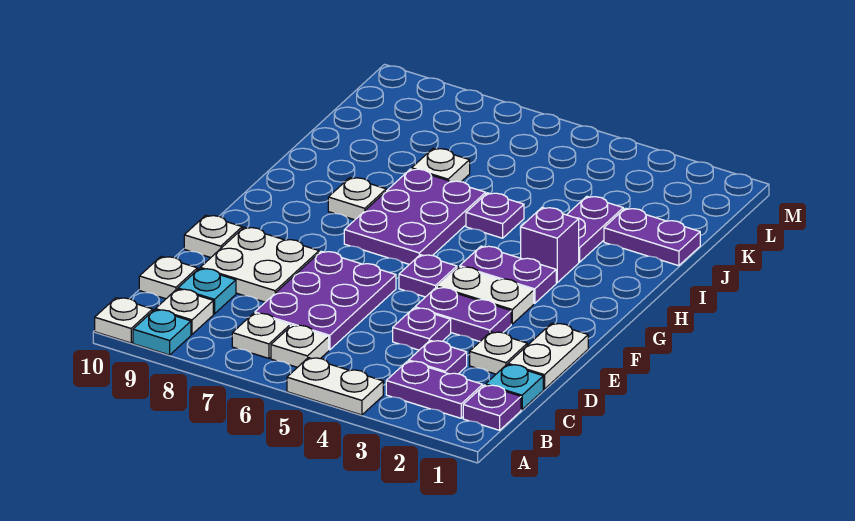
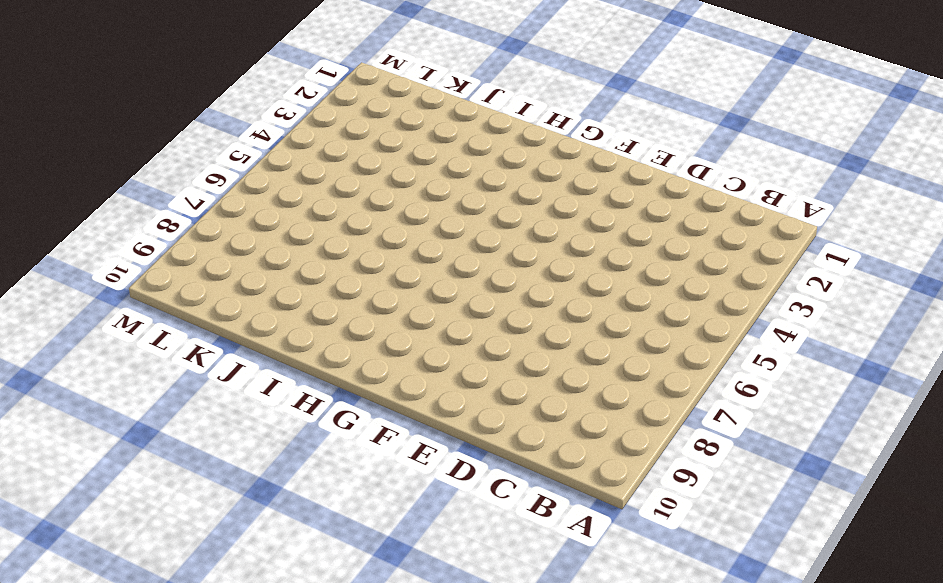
none -> white 1x2 plate [287,358,383,415]
none -> cyan 1x1 plate [133,310,191,355]
none -> white 1x1 plate [95,298,153,343]

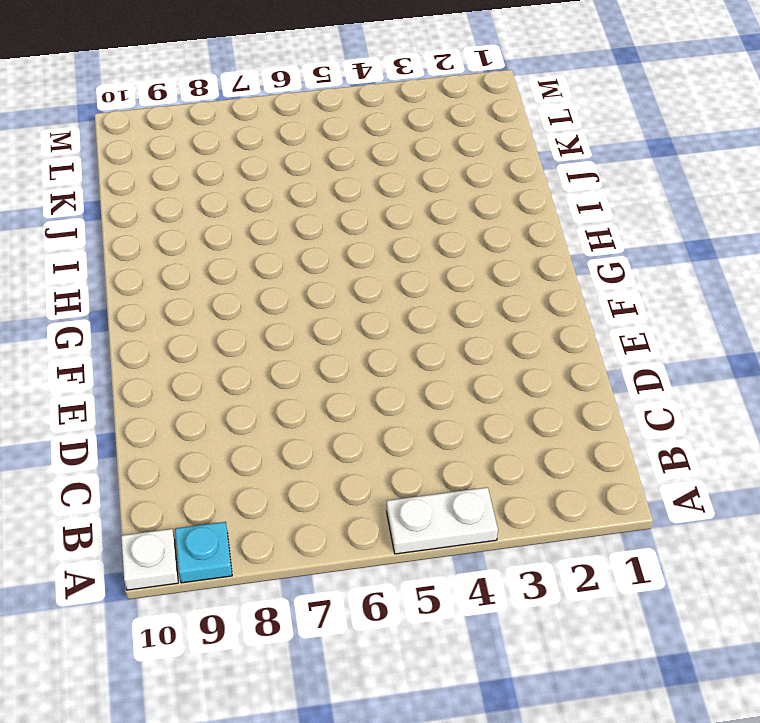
none -> purple 1x1 plate [463,385,521,430]
none -> purple 1x2 plate [386,361,483,418]
none -> white 1x1 plate [271,325,329,367]

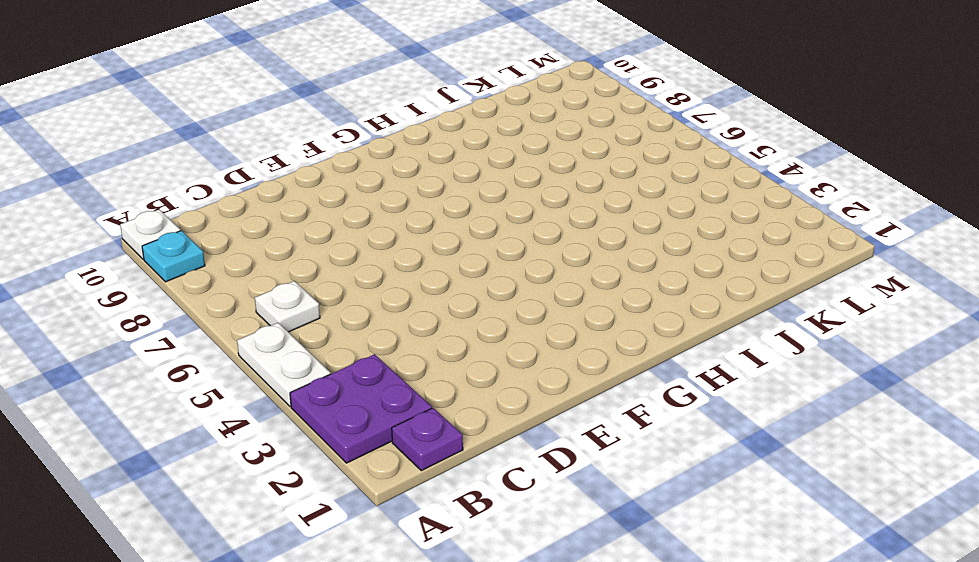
purple 2x2 plate [290,354,432,463] -> purple 1x2 plate [386,361,483,418]
none -> white 1x1 plate [232,313,290,358]
none -> white 1x1 plate [156,289,213,334]
none -> cyan 1x1 plate [486,365,543,410]

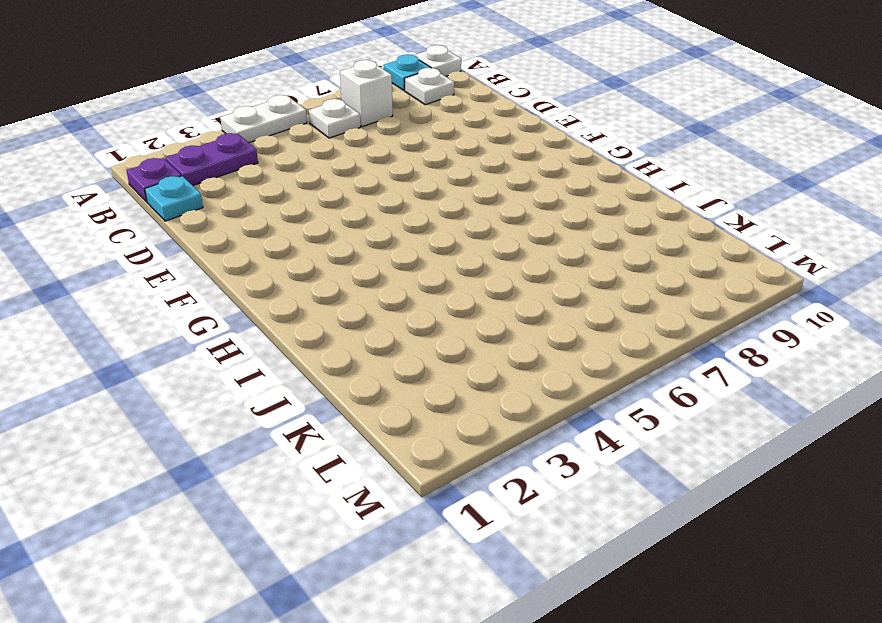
white 1x1 brick [340,60,393,127] -> white 1x1 plate [232,313,290,358]
none -> purple 1x1 plate [409,341,467,374]
none -> purple 2x3 plate [255,251,396,350]
none -> cyan 1x1 plate [178,268,236,314]

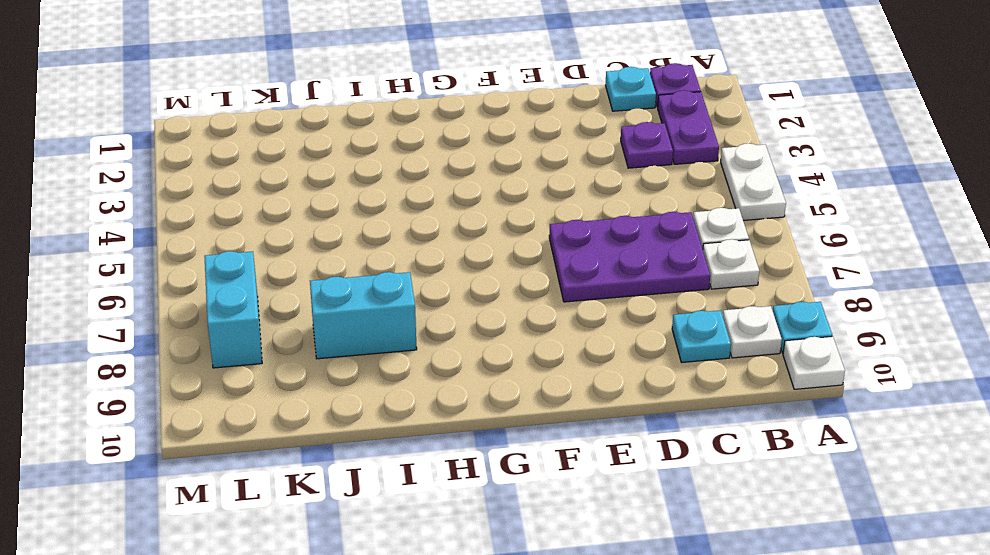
cyan 1x2 brick [310,272,417,359] -> none
cyan 1x2 brick [205,251,262,368] -> none
none -> white 1x1 plate [139,257,197,299]
none -> white 1x2 plate [508,323,588,389]
none -> white 1x1 plate [470,332,527,374]

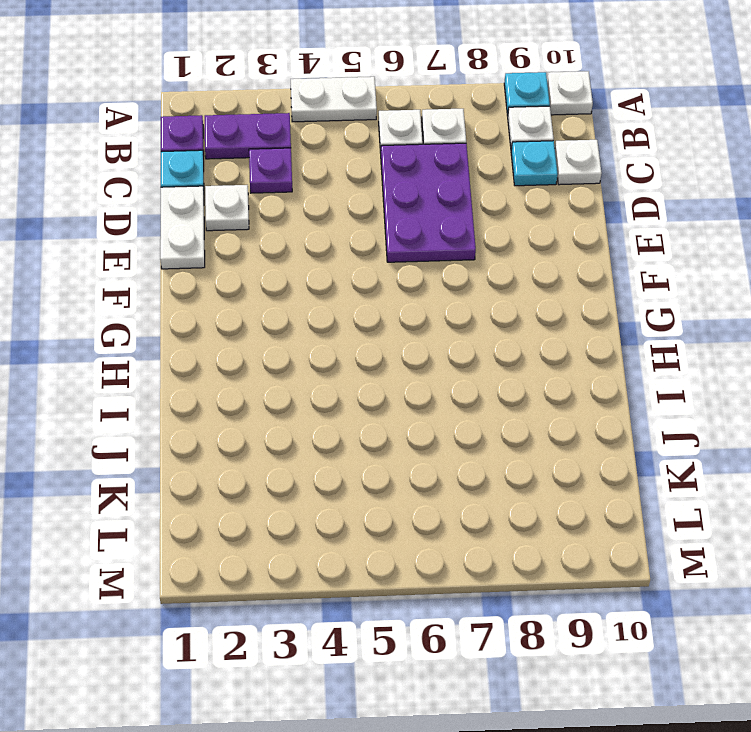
none -> purple 1x1 plate [393,308,451,350]
none -> white 2x2 plate [200,227,319,302]
none -> purple 1x2 plate [415,287,511,341]

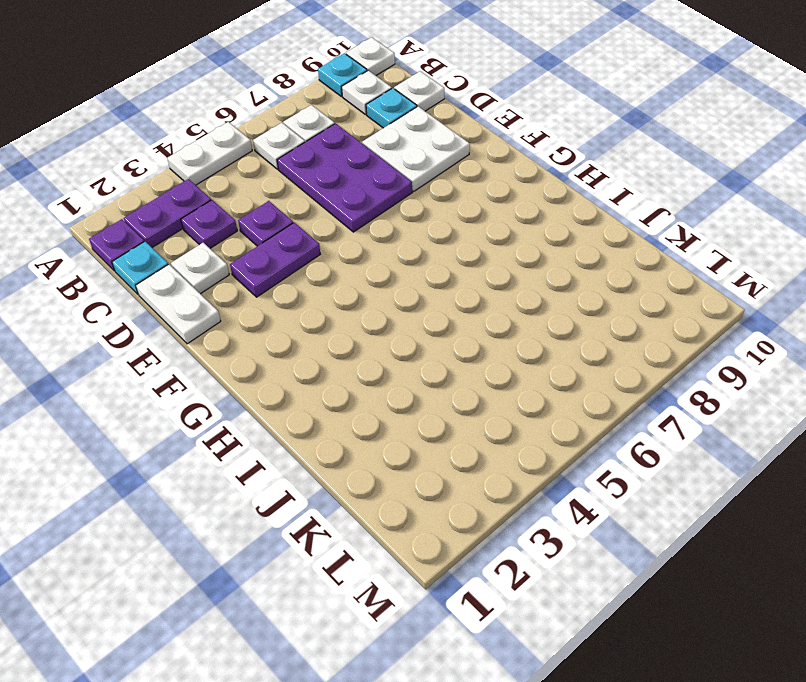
none -> white 1x1 plate [184,215,242,258]
none -> white 1x2 plate [437,267,534,324]
none -> purple 1x1 plate [399,255,457,297]

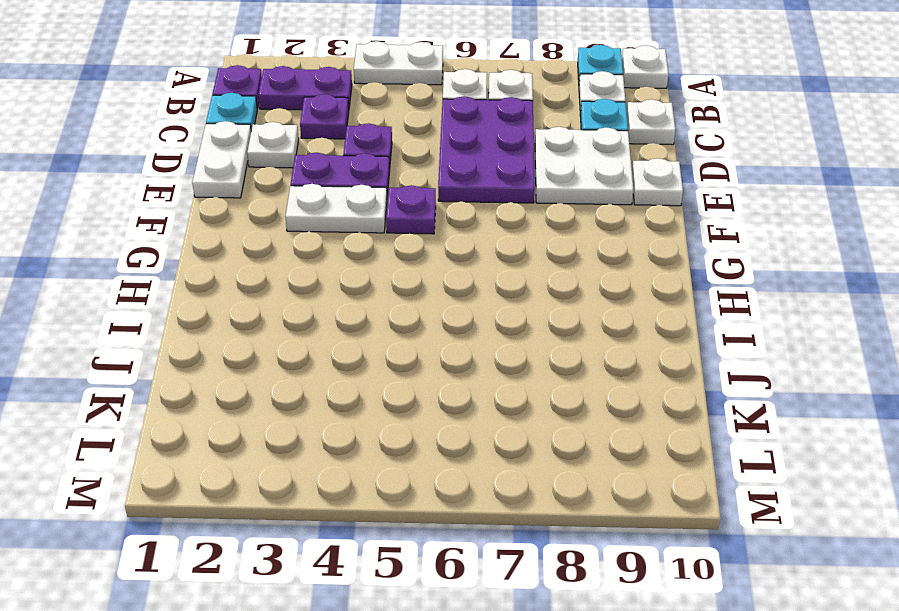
none -> purple 1x2 plate [460,246,556,303]
none -> purple 2x3 plate [344,169,486,264]
none -> purple 1x1 brick [521,207,579,283]

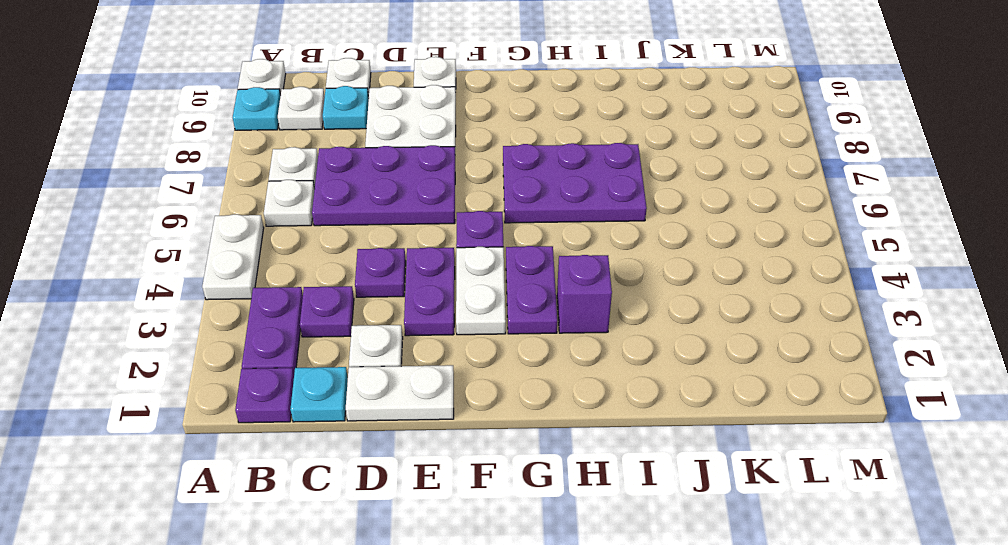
none -> white 1x1 plate [328,178,386,220]
none -> purple 1x2 plate [567,196,623,262]
none -> purple 1x1 plate [466,193,524,238]

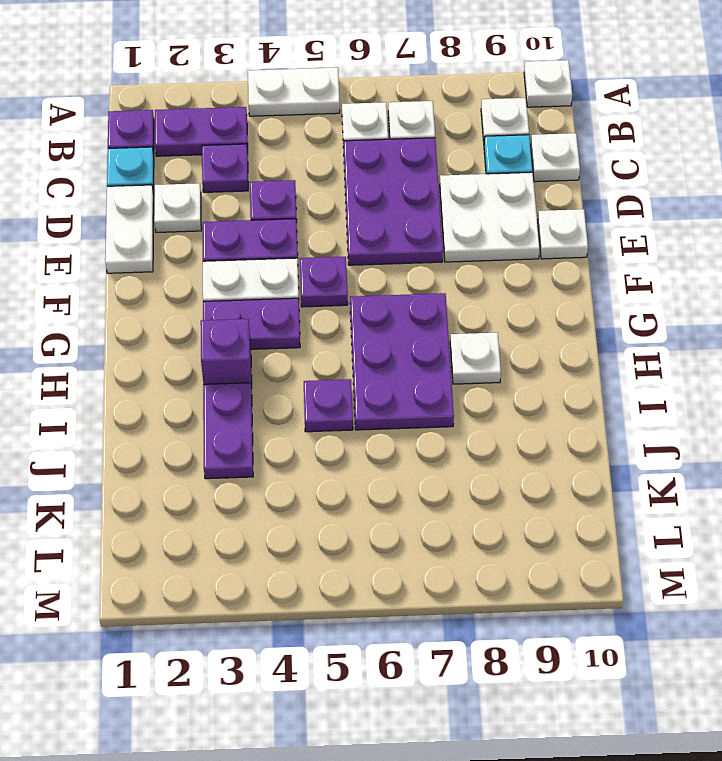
none -> cyan 1x1 plate [133,310,191,355]
none -> purple 1x2 plate [604,208,700,266]
none -> white 1x1 plate [412,148,470,182]

